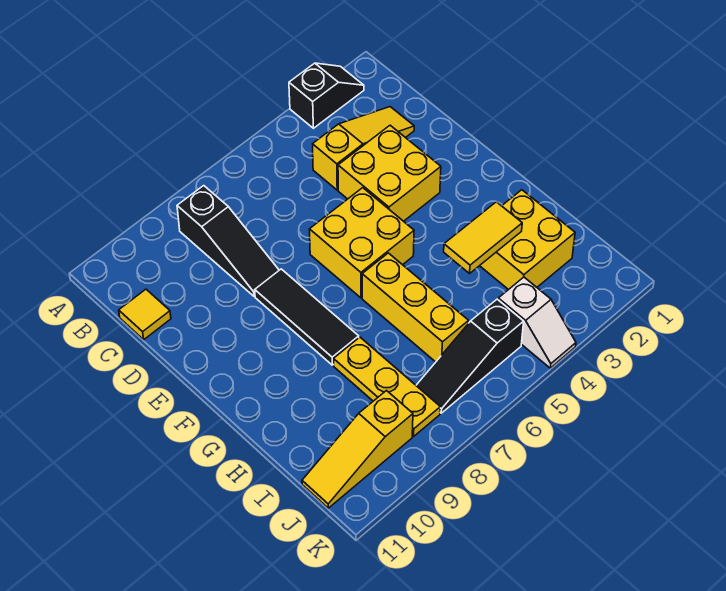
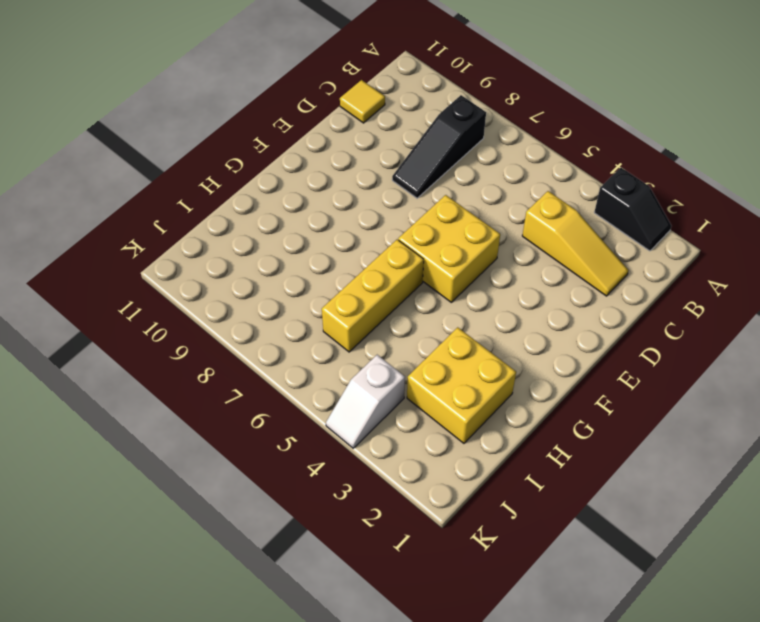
none -> yellow 2x2 brick [338,125,441,221]
none -> black 1x3 tile [255,269,359,365]
none -> yellow 1x3 plate [333,337,440,436]

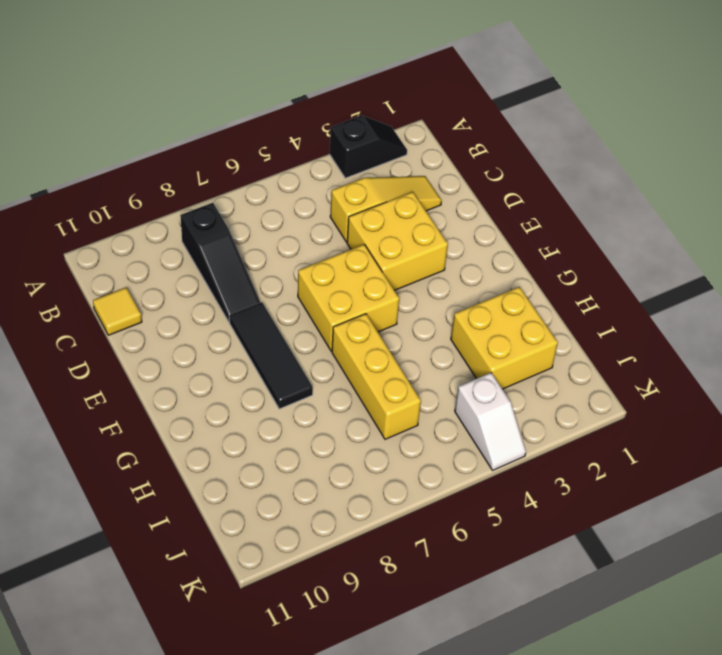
none -> yellow 1x3 plate [333,337,440,436]
none -> black 1x3 slope [416,299,524,413]
none -> yellow 1x3 slope [302,391,413,508]

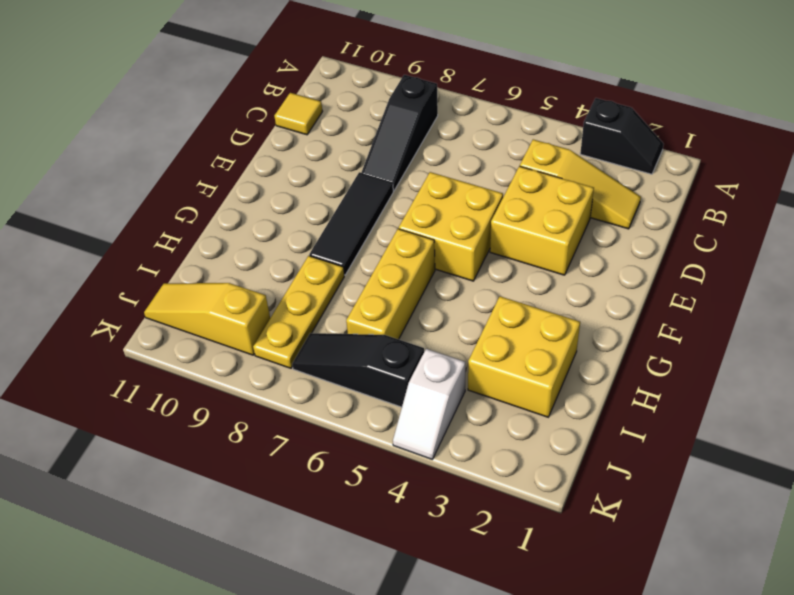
none -> yellow 1x2 tile [444,202,522,273]

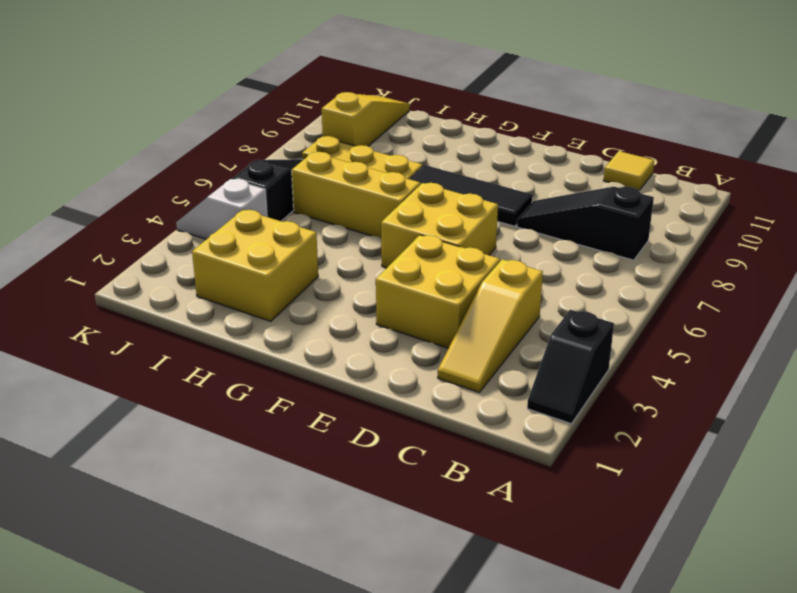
none -> yellow 1x2 tile [444,202,522,273]

